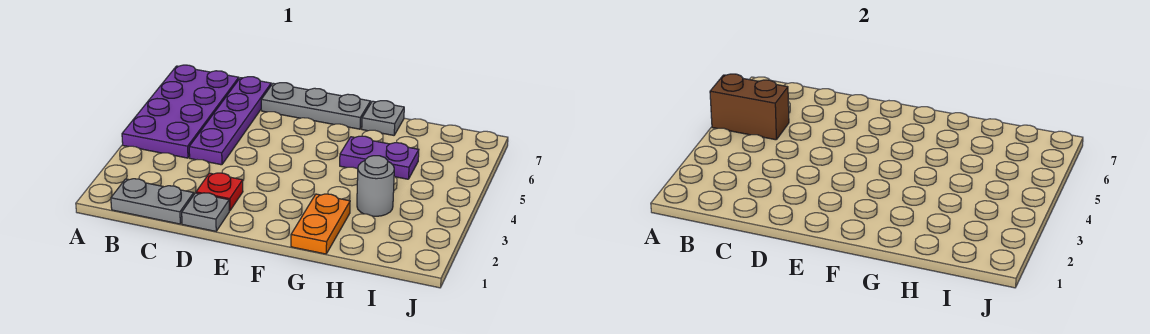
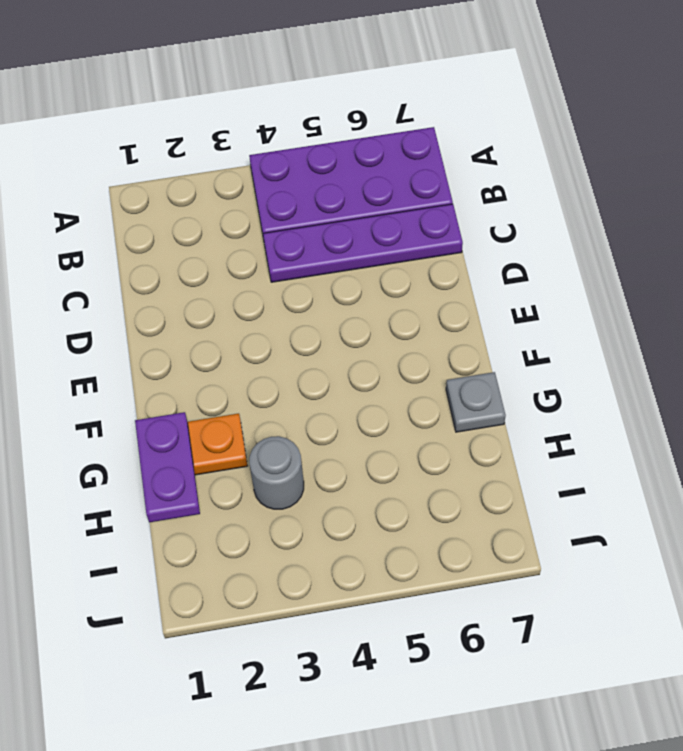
purple 1x2 plate [135,412,200,522] -> purple 1x2 plate moved to [340,136,419,179]
none -> grey 1x2 plate [111,179,194,224]
none -> grey 1x1 plate [182,193,229,231]

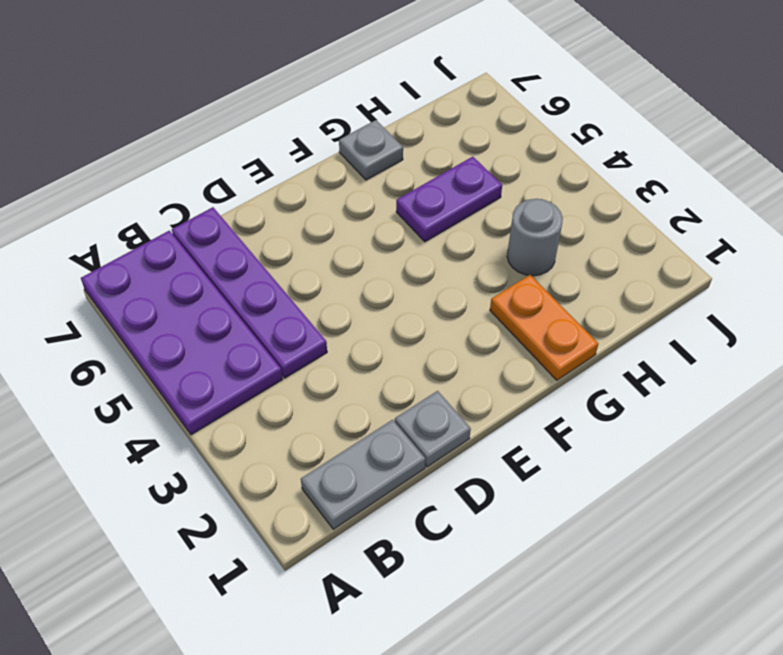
none -> red 1x1 plate [196,173,243,211]
none -> grey 1x3 plate [261,83,371,129]

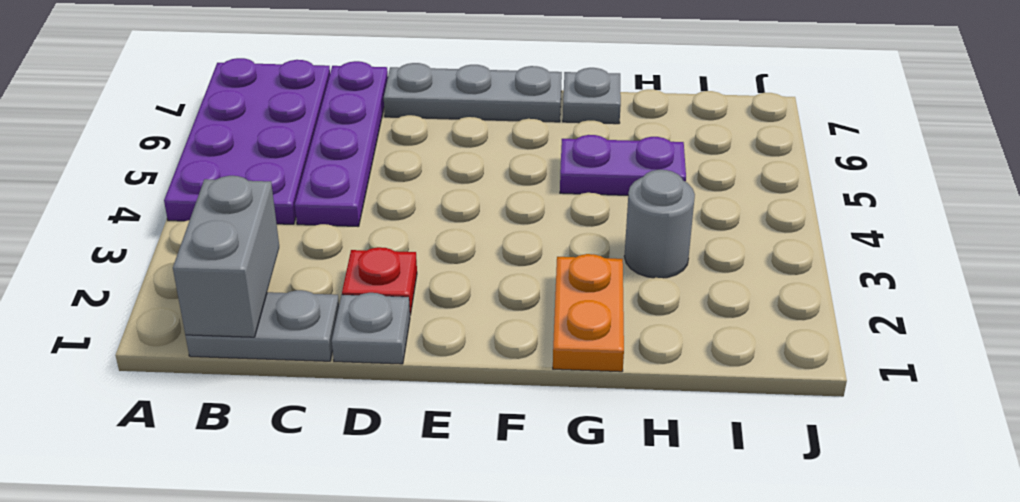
grey 1x2 brick [173,176,279,337] -> none
none -> brown 1x2 brick [710,74,789,140]

